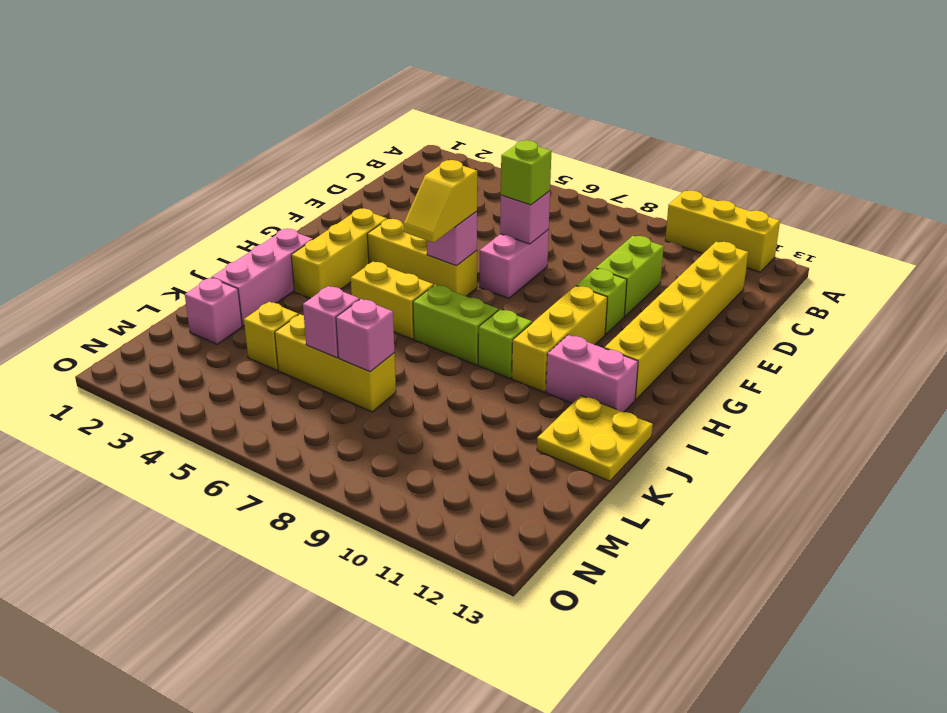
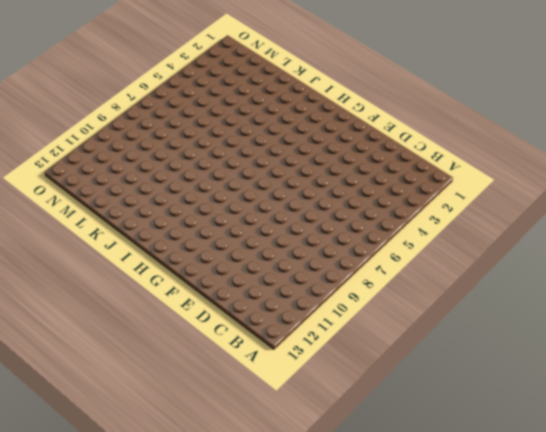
none -> yellow 1x3 brick [665,190,780,272]
none -> yellow 1x6 brick [605,242,748,400]
none -> lime 1x2 brick [596,236,664,316]

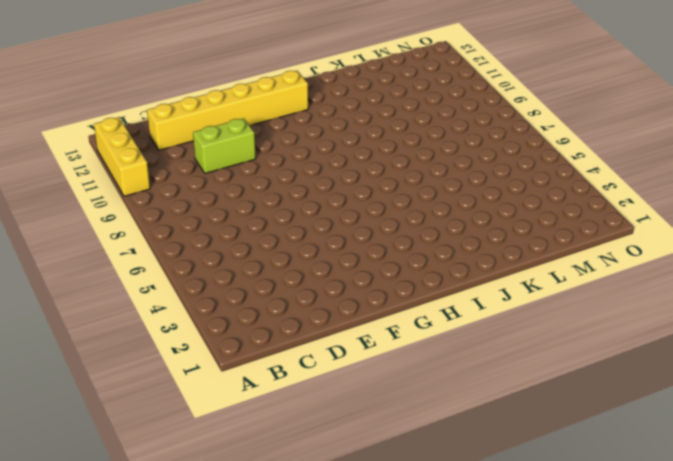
none -> pink 1x2 brick [479,230,549,298]
none -> lime 1x1 brick [576,268,627,334]
none -> yellow 1x3 brick [291,208,387,299]

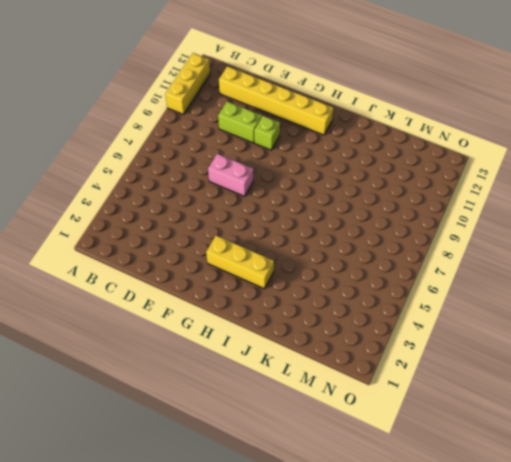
none -> yellow 1x3 brick [367,219,477,296]
none -> yellow 1x3 brick [512,286,607,392]
none -> pink 1x3 brick [212,229,313,326]

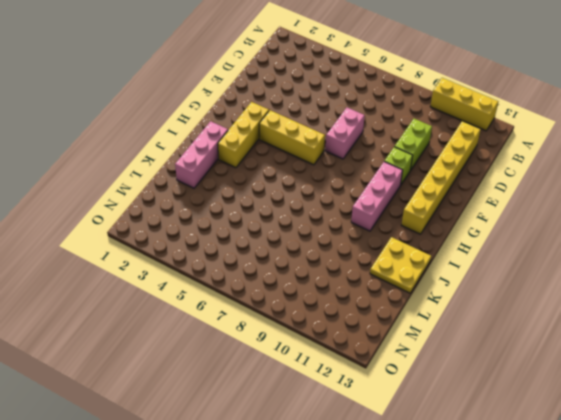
pink 1x3 brick [351,162,403,231] -> yellow 1x3 brick [512,286,607,392]
none -> yellow 1x2 brick [351,262,433,339]
none -> lime 1x2 brick [413,285,498,365]
none -> lime 1x1 brick [478,309,532,378]

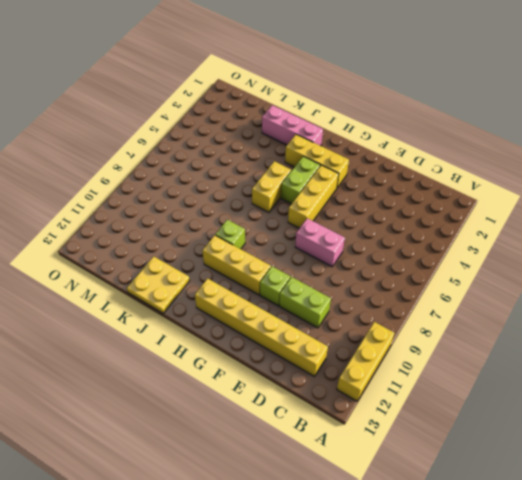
lime 1x2 brick [281,156,320,204] -> lime 1x2 brick moved to [413,285,498,365]
none -> pink 1x2 brick [546,335,638,412]
none -> pink 1x1 brick [185,278,242,344]
none -> yellow 1x1 brick [244,302,298,370]

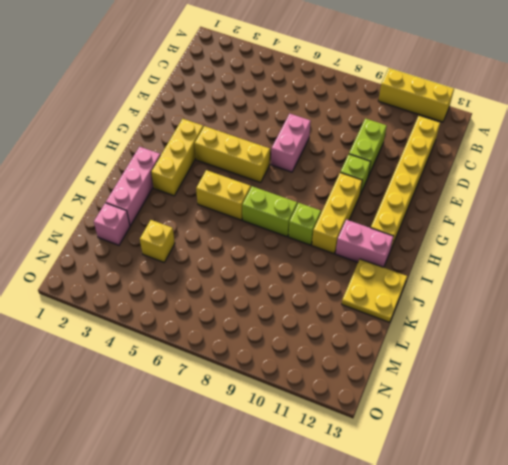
none -> yellow 1x3 brick [275,314,396,412]
none -> pink 1x1 brick [500,191,550,244]
none -> pink 1x1 brick [427,211,477,266]

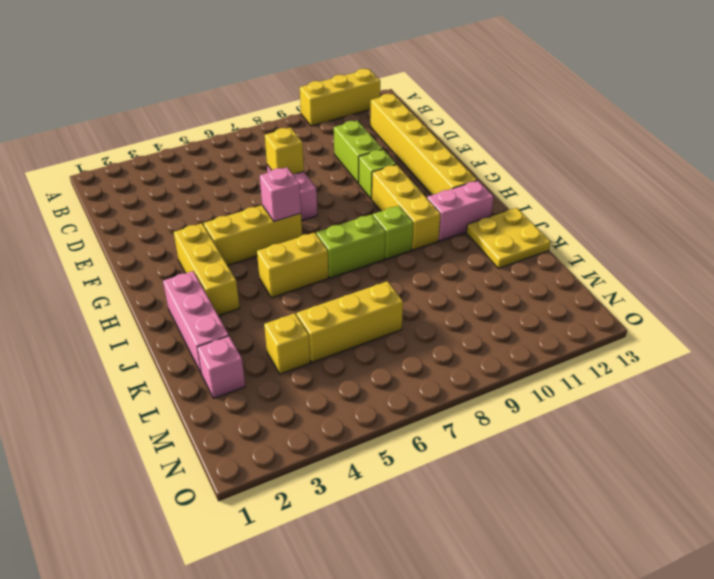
yellow 1x1 brick [265,127,304,174] -> pink 1x1 brick [500,191,550,244]
none -> pink 1x1 brick [303,286,359,358]
none -> pink 1x1 brick [336,299,394,372]
none -> lime 1x1 brick [501,140,551,205]

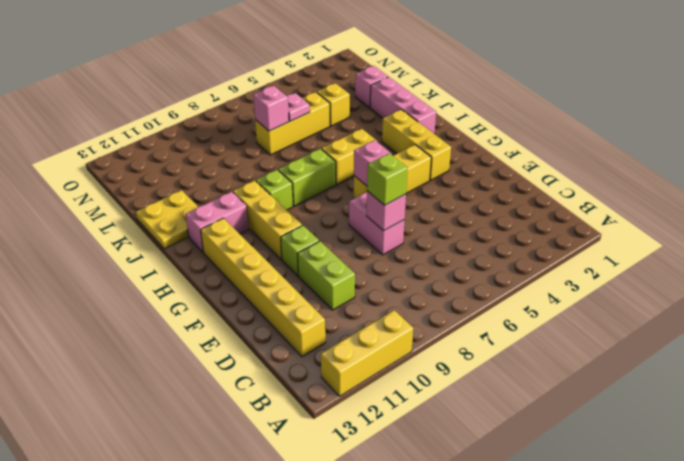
pink 1x1 plate [287,93,310,121] -> pink 1x1 brick [303,286,359,358]
none -> yellow 1x2 slope [403,160,477,243]

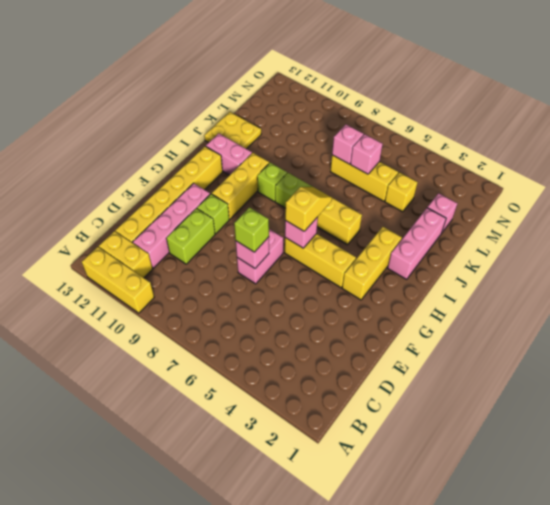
yellow 1x2 brick [99,231,152,278] -> none
pink 1x4 brick [133,183,210,268] -> none

